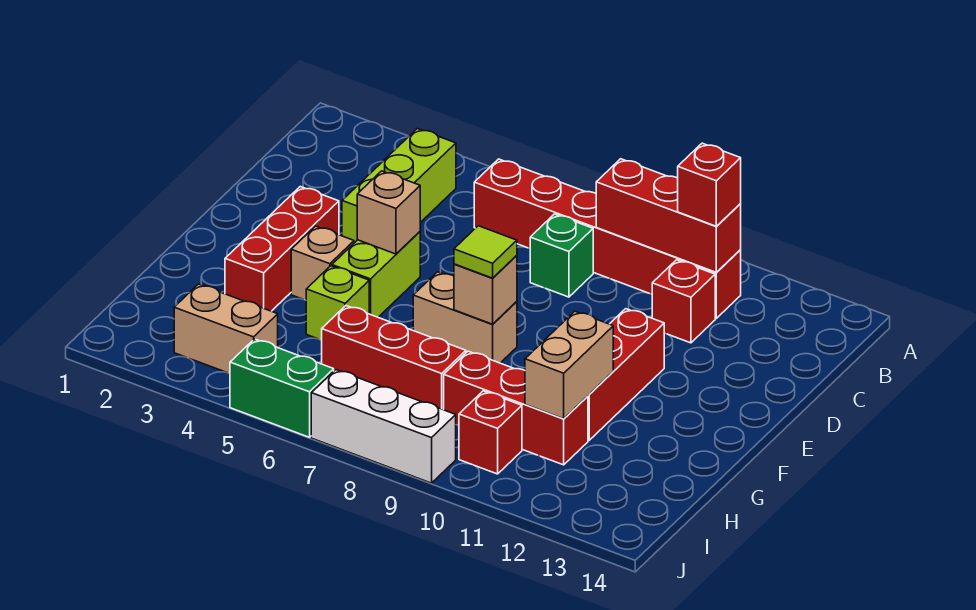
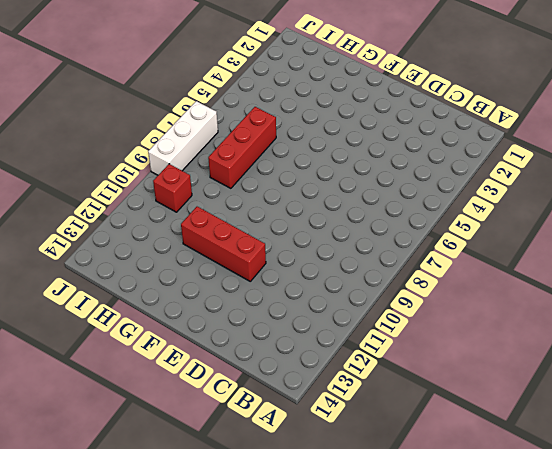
none -> lime 1x3 brick [342,129,456,243]
none -> red 1x6 brick [474,159,741,318]
none -> green 1x1 brick [530,214,593,297]

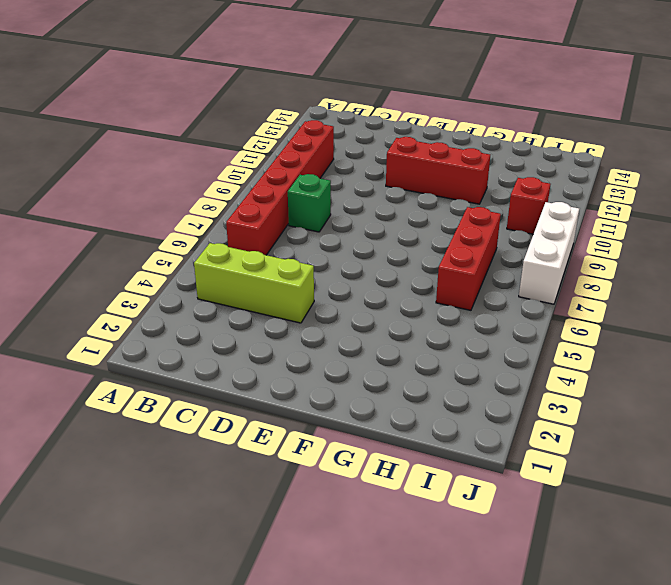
none -> red 1x1 brick [652,260,715,343]
none -> red 1x3 brick [225,187,339,311]
none -> lime 1x2 brick [332,232,420,317]

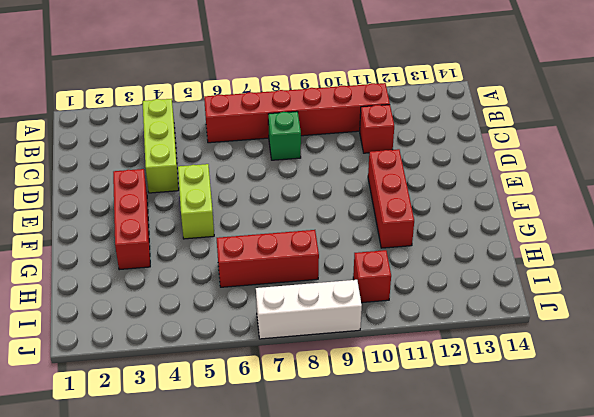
none -> tan 1x1 brick [291,226,354,300]
none -> tan 1x2 brick [413,272,517,363]
none -> lime 1x1 brick [306,266,369,340]

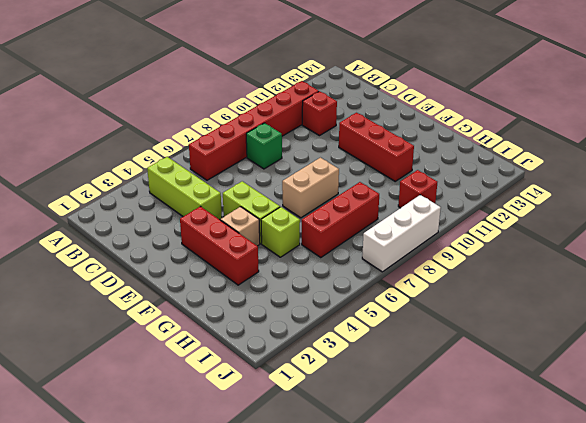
none -> red 1x3 brick [444,351,588,465]
none -> tan 1x2 brick [174,284,278,374]
none -> green 1x2 brick [230,339,334,437]

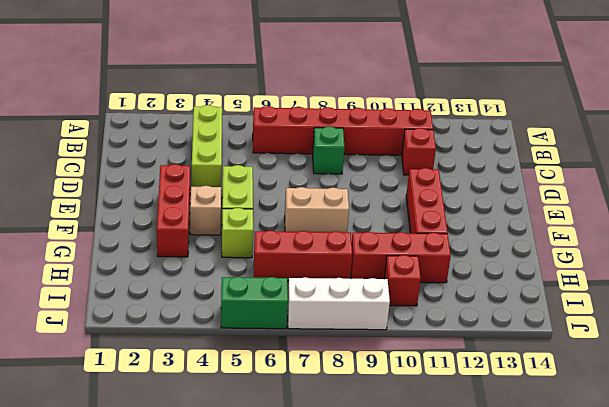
none -> tan 1x2 brick [174,284,278,374]
none -> red 1x3 brick [596,159,741,272]
none -> tan 1x1 brick [357,171,420,254]

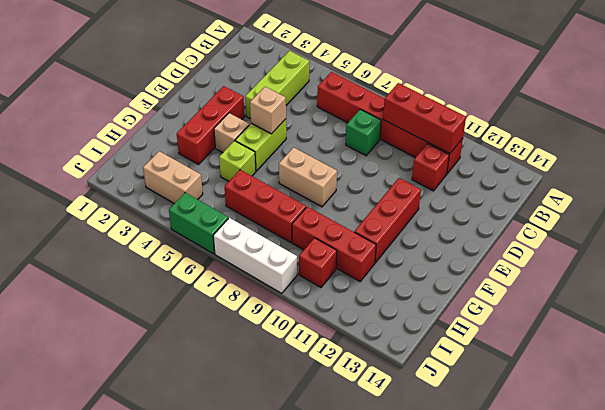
none -> tan 1x1 brick [454,255,517,324]
none -> tan 1x2 brick [525,311,613,419]
none -> red 1x1 brick [678,143,741,226]

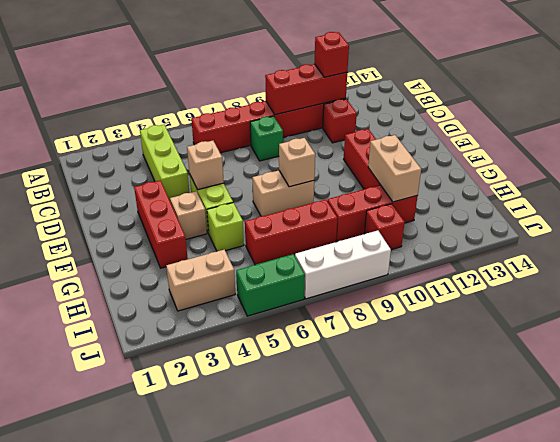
none -> lime 1x1 tile [454,226,517,278]

